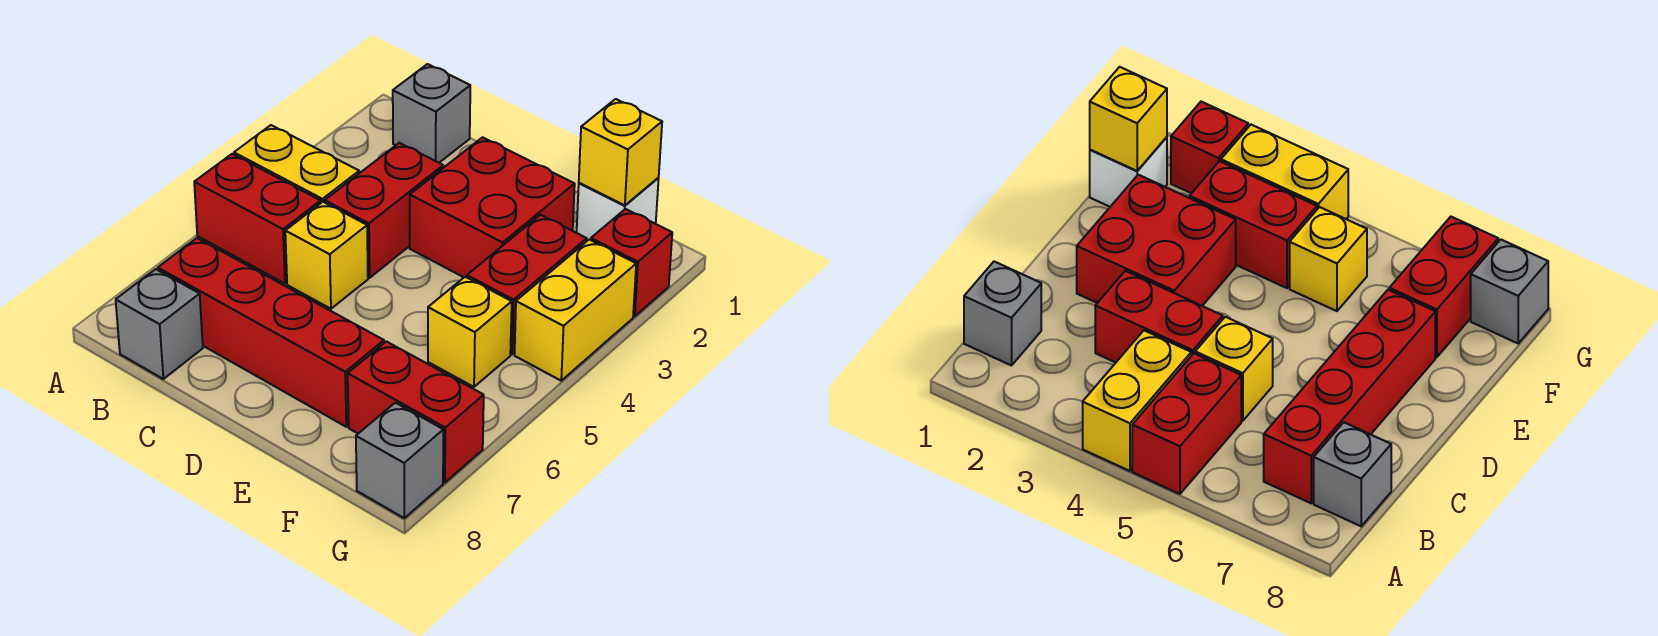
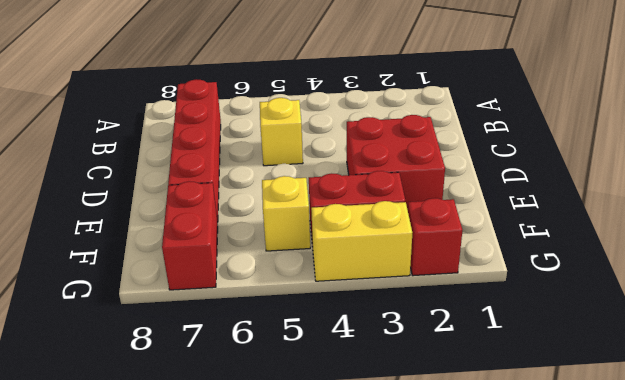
none -> yellow 1x2 brick [234,125,359,203]
none -> red 1x2 brick [194,154,321,284]
none -> grey 1x1 brick [393,64,470,163]

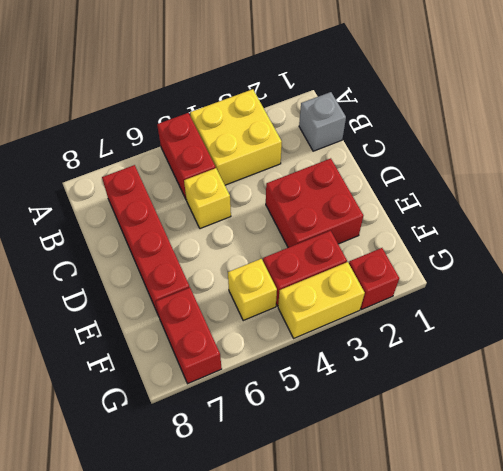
yellow 2x2 brick [190,89,282,185] -> yellow 1x2 brick [234,125,359,203]
none -> grey 1x1 brick [116,269,203,379]
none -> red 1x2 brick [325,143,443,278]
none -> white 1x1 brick [577,178,659,241]

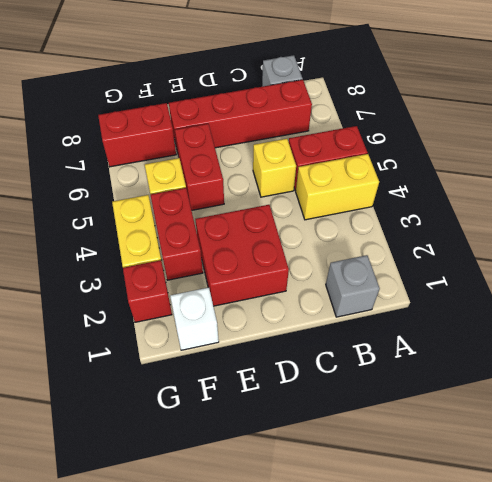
red 1x2 brick [175,124,224,210] -> red 1x2 brick moved to [325,143,443,278]
none -> grey 1x1 brick [356,403,443,518]
none -> yellow 1x1 brick [579,99,662,205]

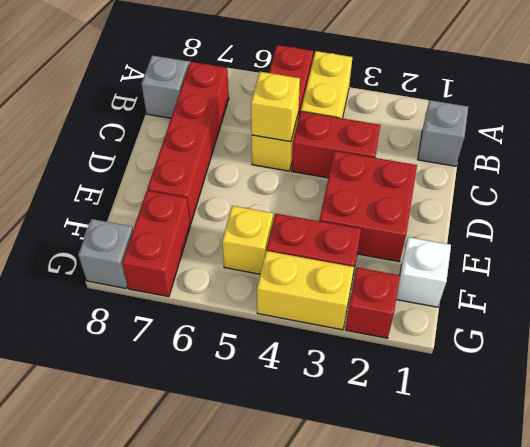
yellow 1x1 brick [251,72,300,142] -> yellow 1x1 brick moved to [579,99,662,205]

